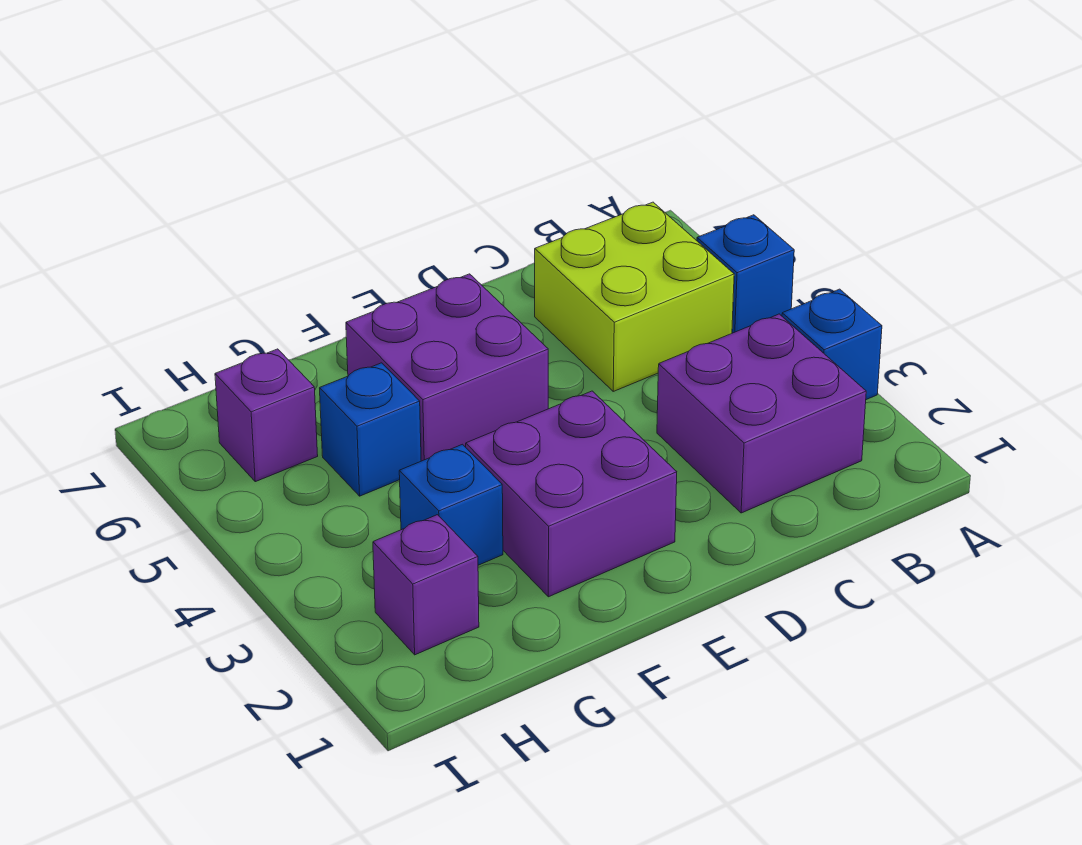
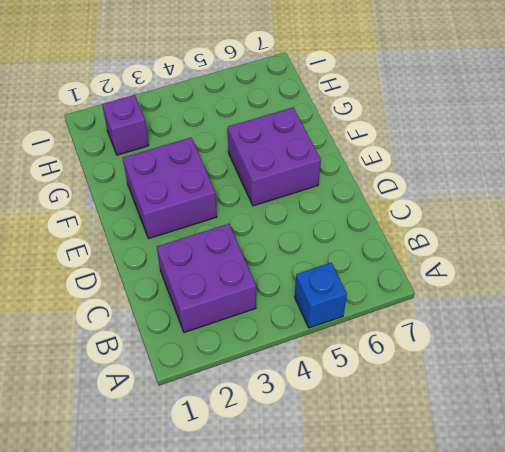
none -> blue 1x1 brick [782,289,882,400]
none -> lime 2x2 brick [535,202,734,391]

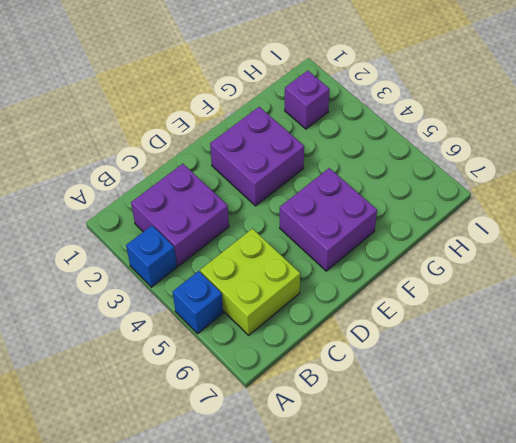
none -> blue 1x1 brick [399,444,503,565]
none -> blue 1x1 brick [320,363,421,496]

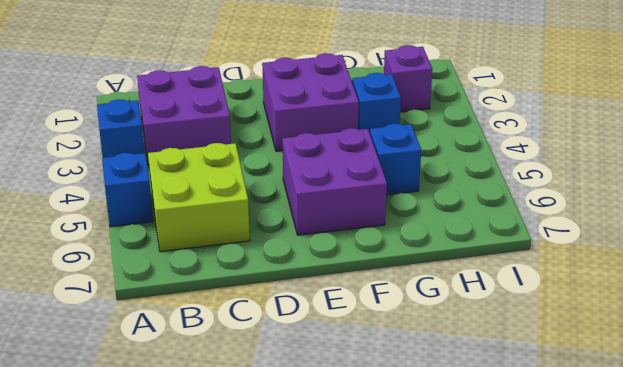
none -> purple 1x1 brick [215,349,318,482]

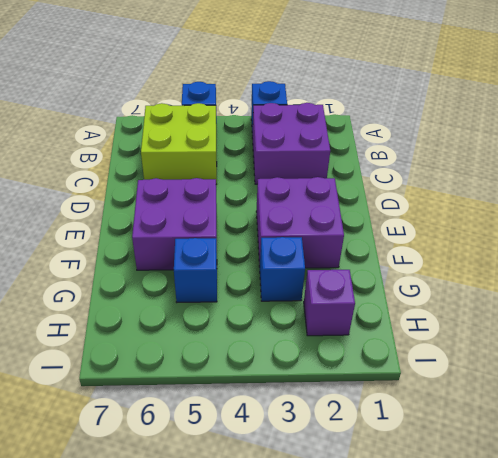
none -> purple 1x1 brick [215,349,318,482]

